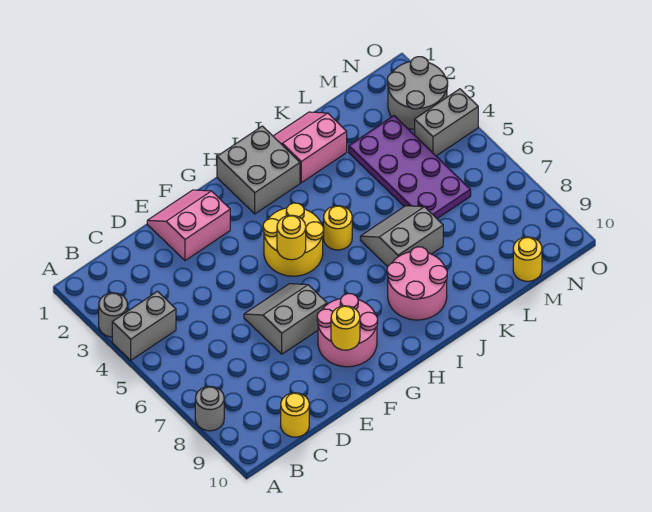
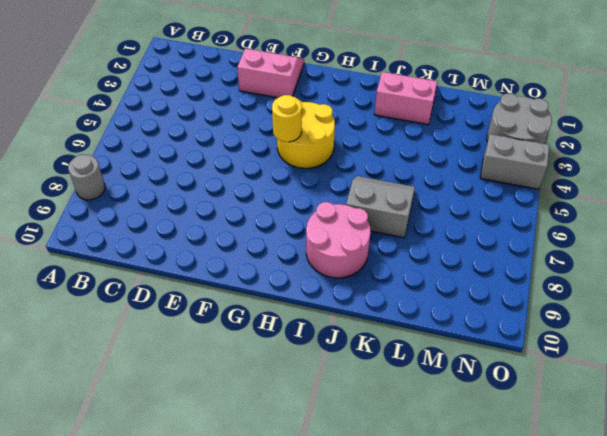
none -> grey 1x1 round brick [99,293,128,337]
none -> grey 1x2 brick [112,291,176,360]
none -> yellow 1x1 round brick [281,393,309,437]

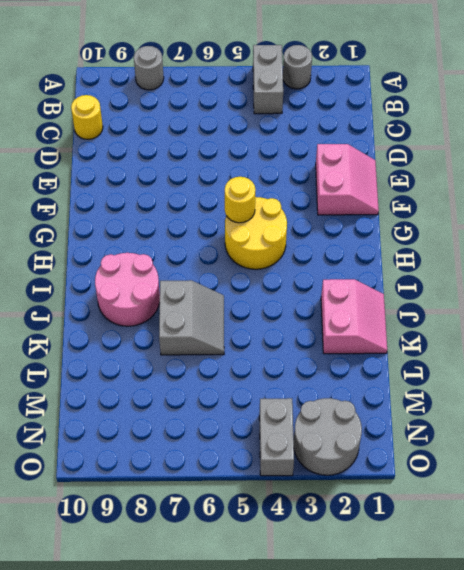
none -> grey 2x2 slope [244,284,327,354]
none -> pink 2x2 round brick [317,294,378,367]
none -> grey 2x2 brick [217,126,300,214]

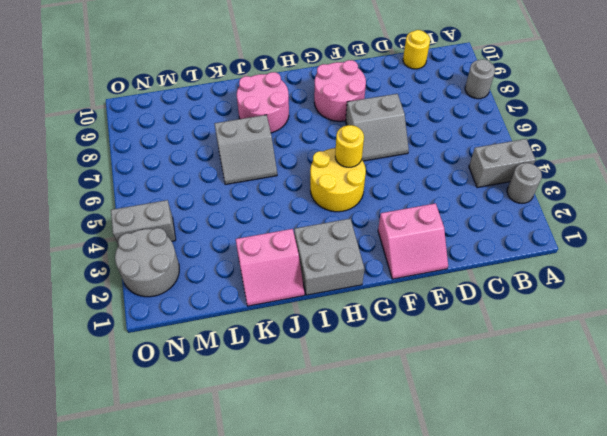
none -> yellow 1x1 round brick [324,206,352,250]
none -> purple 2x4 plate [349,116,471,219]
none -> yellow 1x1 round brick [513,237,542,281]

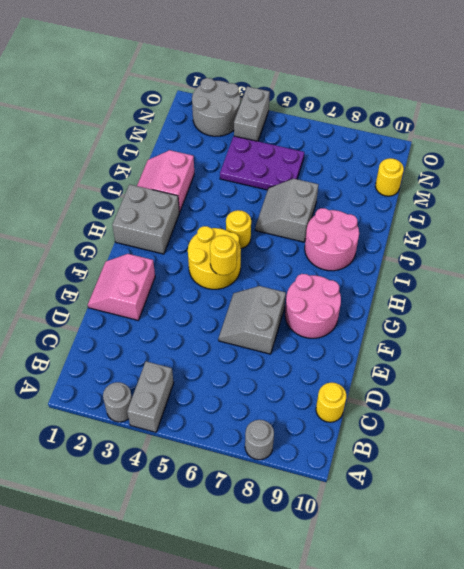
purple 2x3 plate [220,136,304,190] -> purple 2x4 plate [349,116,471,219]
none -> yellow 1x1 round brick [331,306,360,350]

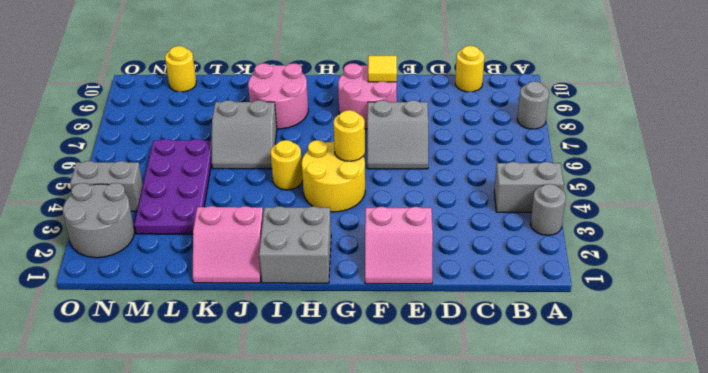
yellow 1x1 tile [368,56,397,82] -> yellow 1x1 round brick [331,306,360,350]

